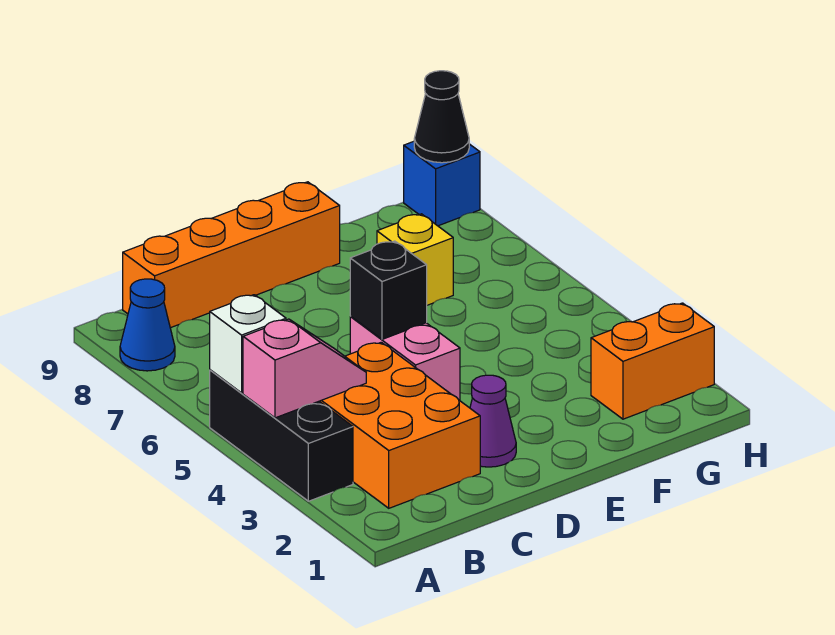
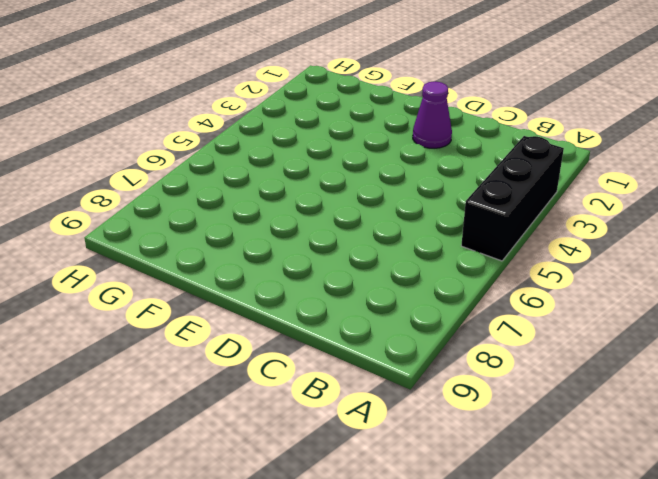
none -> blue 1x1 cone [120,279,175,371]
none -> orange 2x3 brick [319,342,480,508]
none -> orange 1x4 brick [123,182,340,328]

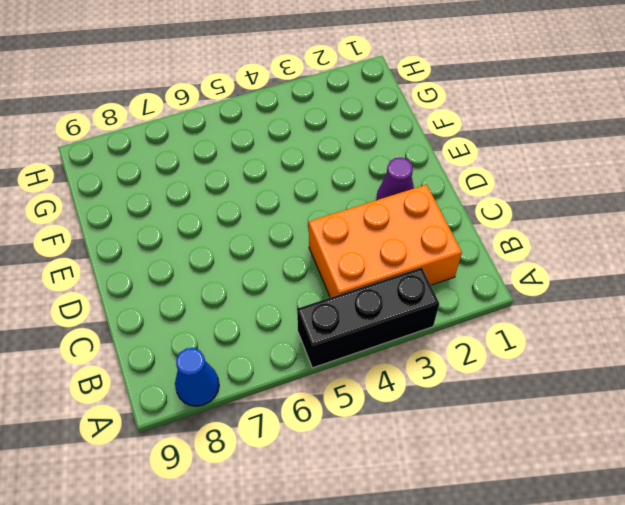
none -> orange 1x4 brick [123,182,340,328]
none -> pink 1x2 brick [350,317,460,400]
none -> yellow 1x1 brick [377,214,453,305]

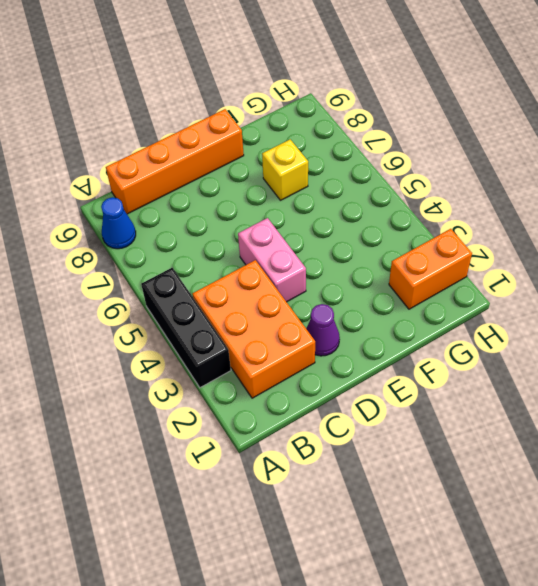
none -> blue 1x1 brick [404,141,480,226]
none -> pink 1x2 slope [243,319,366,418]
none -> white 1x1 brick [210,295,286,393]

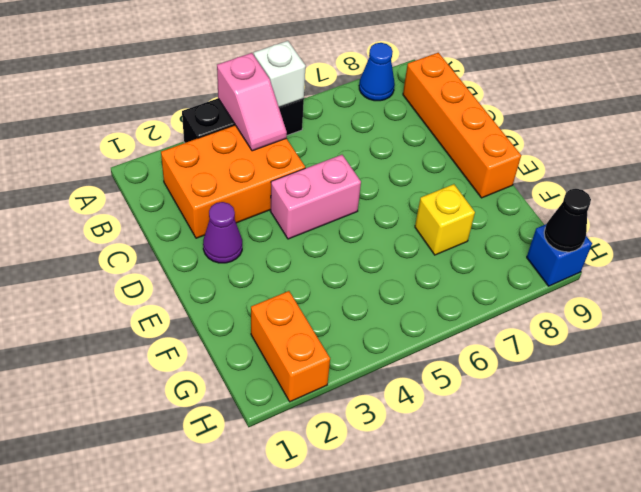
none -> black 1x1 brick [350,241,427,339]

